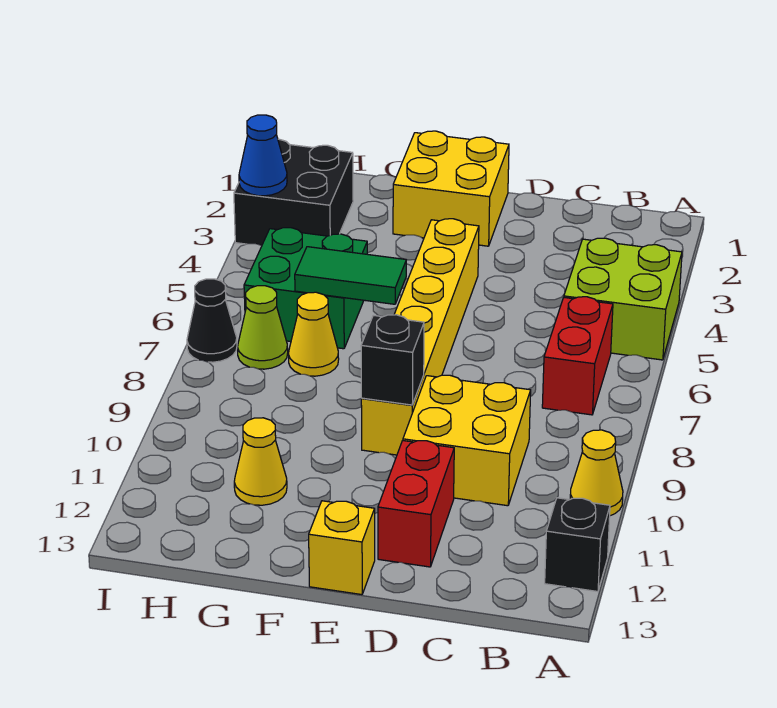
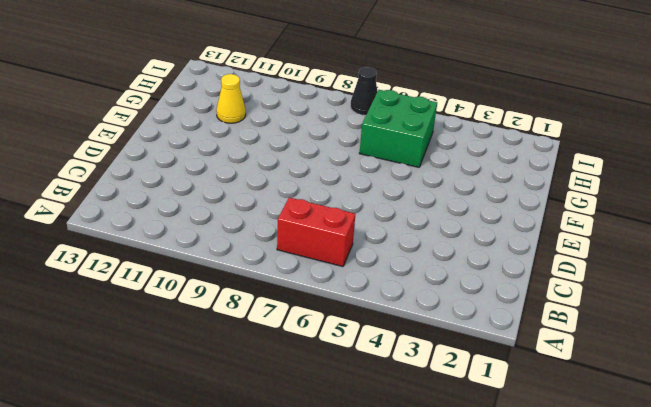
none -> lime 2x2 brick [564,238,682,360]
none -> yellow 1x1 cone [570,430,623,516]
none -> black 1x1 brick [545,498,610,592]

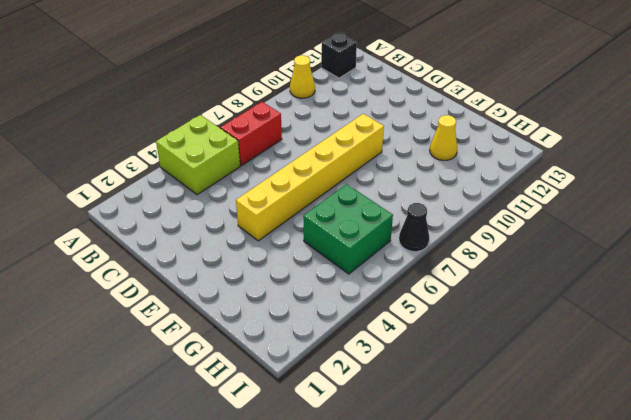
none -> yellow 2x2 brick [403,375,531,506]
none -> red 1x2 brick [378,441,454,567]
none -> yellow 2x2 brick [393,131,509,246]

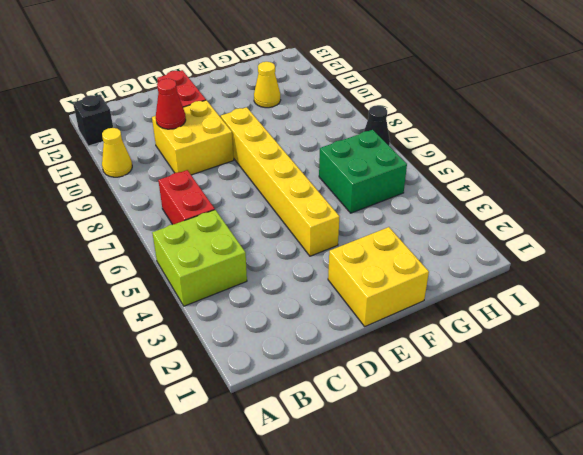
red 1x1 cone [156,79,186,129] -> none
none -> yellow 1x1 brick [309,501,375,595]
none -> yellow 1x1 cone [288,292,339,376]
none -> black 2x2 brick [234,139,353,245]

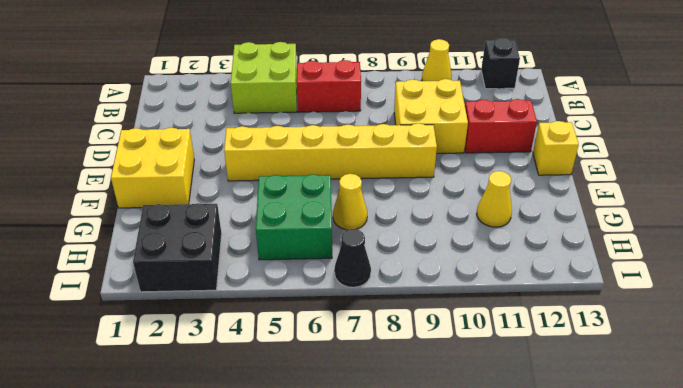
none -> lime 1x1 cone [238,286,288,369]
none -> black 1x1 brick [361,315,424,405]
none -> green 1x2 tile [295,247,406,304]

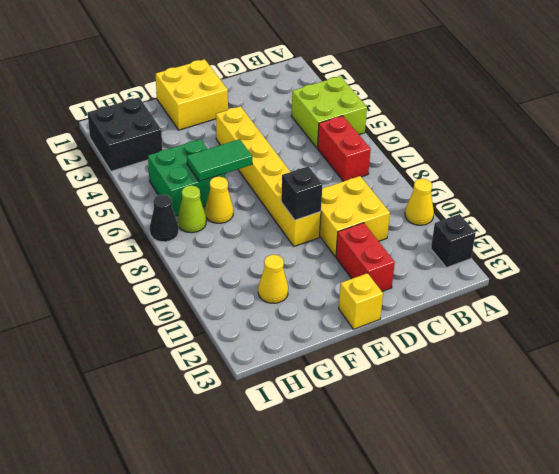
none -> blue 1x1 cone [239,115,287,196]

